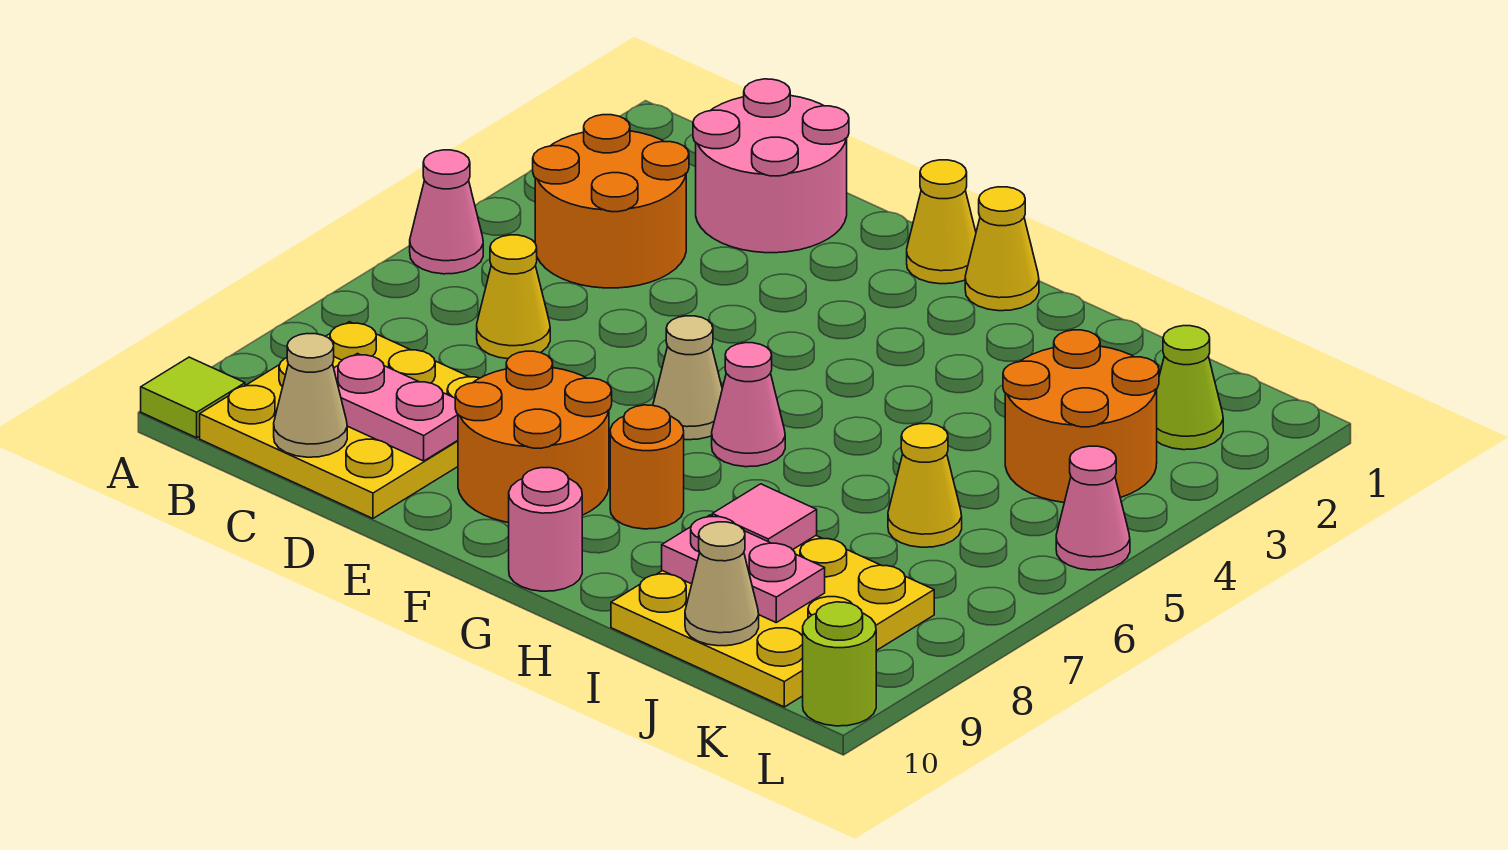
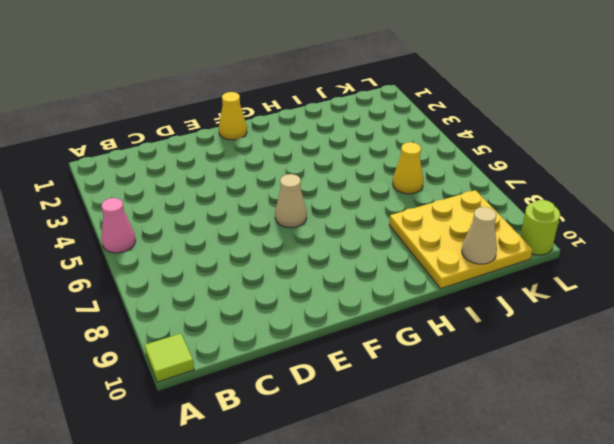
none -> orange 2x2 round brick [533,115,689,288]
none -> yellow 3x3 plate [200,322,479,518]
none -> pink 2x2 round brick [693,79,849,253]

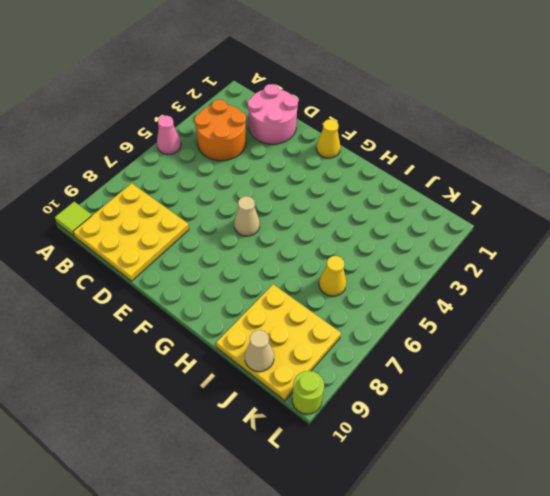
none -> yellow 1x1 cone [477,235,550,359]
none -> orange 2x2 round brick [455,351,612,523]
none -> yellow 1x1 cone [965,187,1039,311]

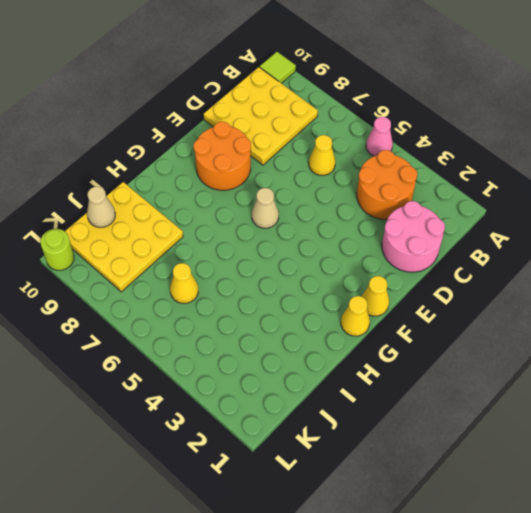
none -> pink 1x1 cone [712,343,785,467]
none -> orange 1x1 round brick [610,405,684,529]
none -> pink 1x1 round brick [509,468,582,591]

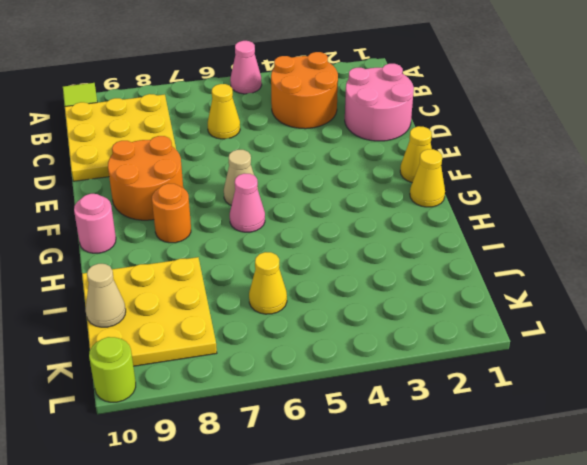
none -> orange 2x2 round brick [1003,330,1159,502]
none -> lime 1x1 cone [1157,326,1223,450]
none -> pink 1x1 cone [1056,446,1130,570]

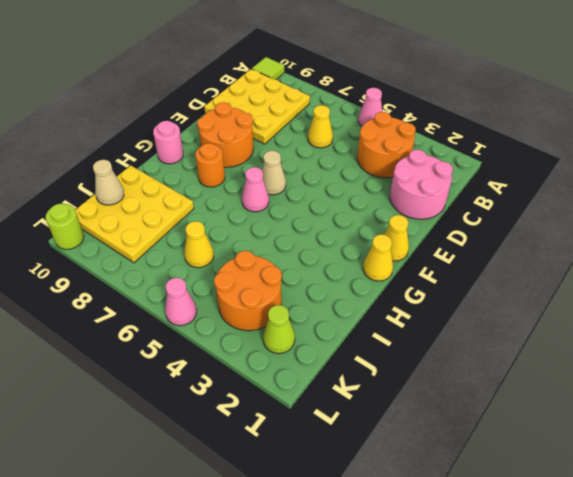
none -> pink 1x2 plate [334,354,458,461]
none -> tan 1x1 cone [274,334,347,457]
none -> pink 1x1 tile [712,484,817,550]

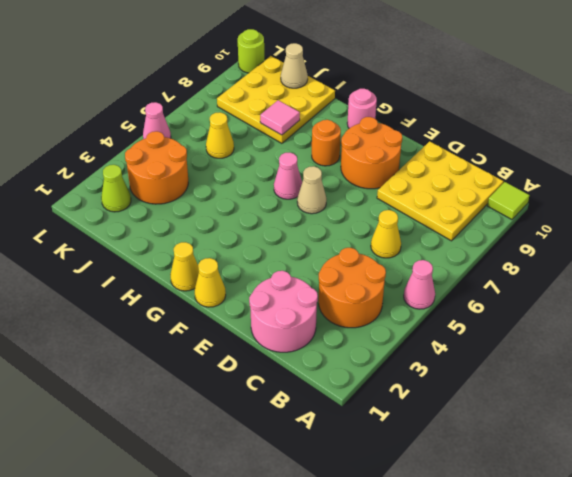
none -> pink 1x2 plate [334,354,458,461]
none -> tan 1x1 cone [274,334,347,457]
none -> pink 1x2 plate [662,515,825,622]

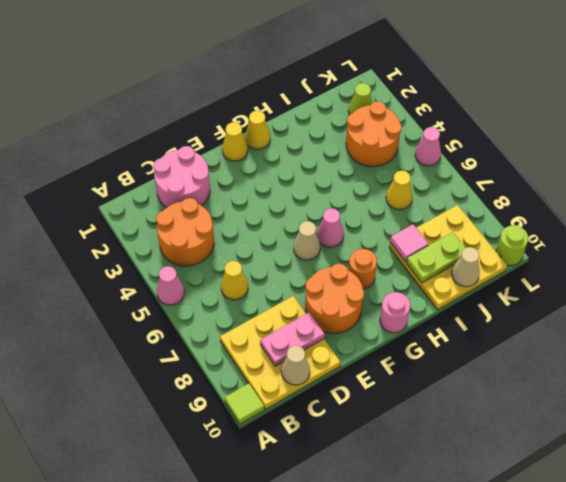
lime 1x2 plate [406,232,465,283] -> pink 1x2 plate [662,515,825,622]

